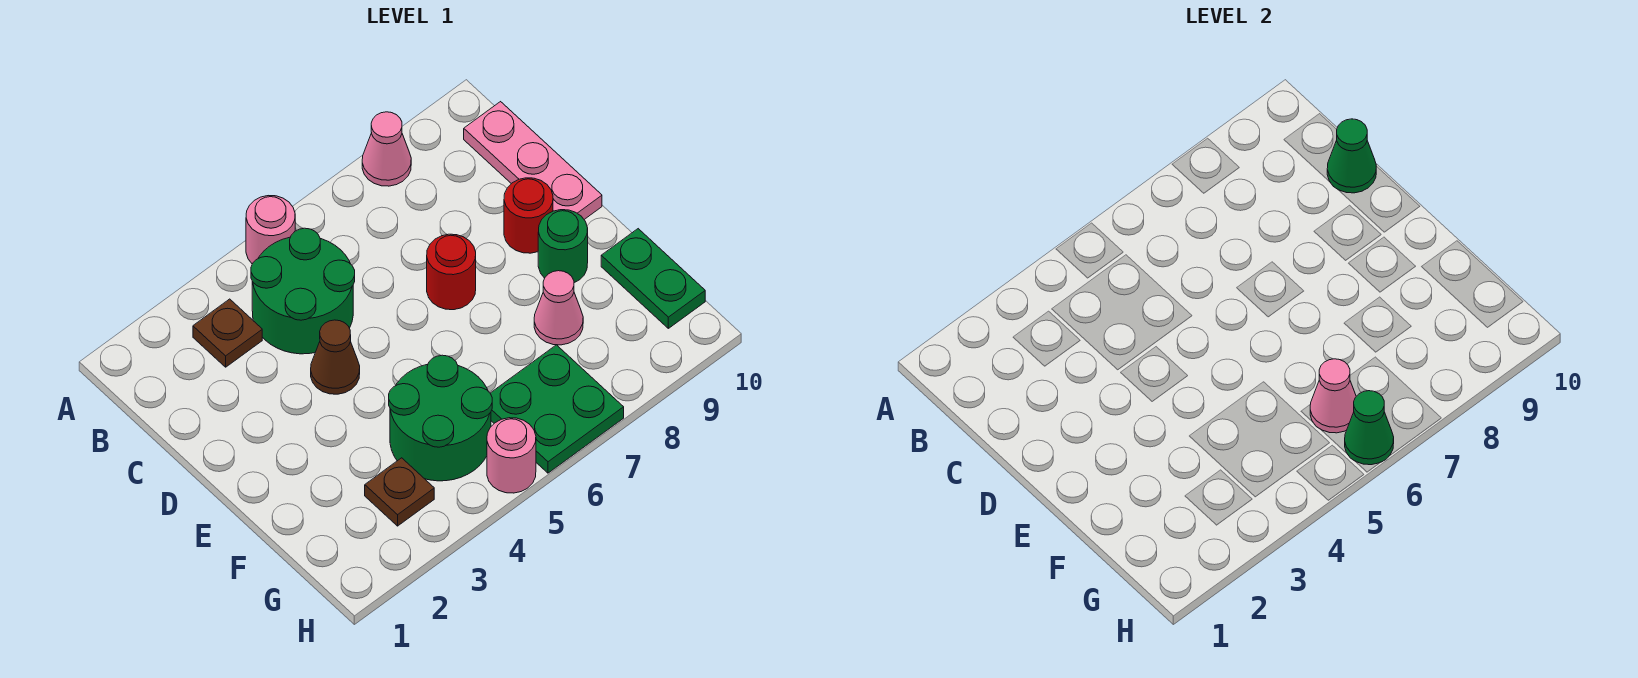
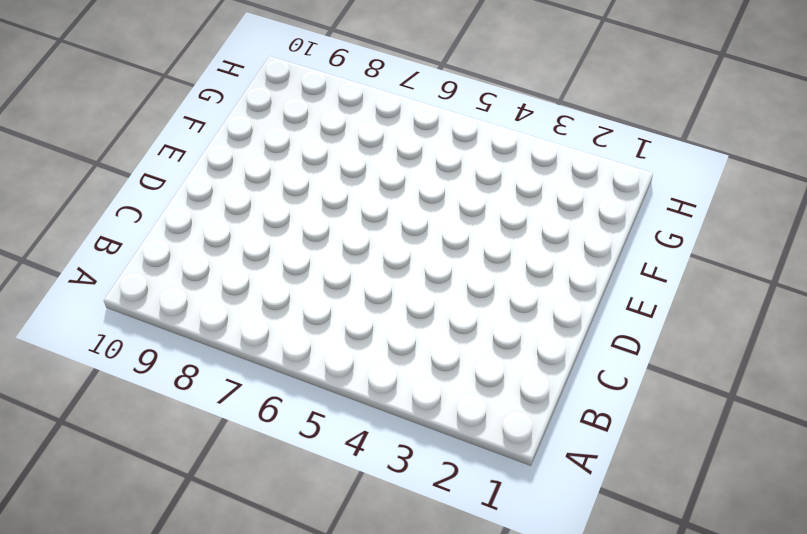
none -> pink 1x1 round brick [246,196,295,264]
none -> pink 1x1 cone [362,112,411,186]
none -> brown 1x1 plate [193,299,262,367]

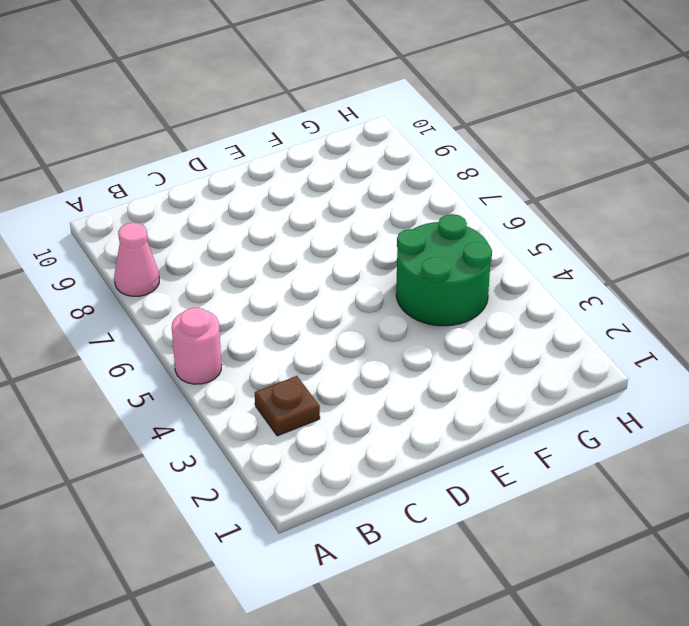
none -> green 2x2 round brick [251,228,355,354]
none -> pink 1x3 plate [464,102,602,219]
none -> brown 1x1 cone [311,320,360,394]

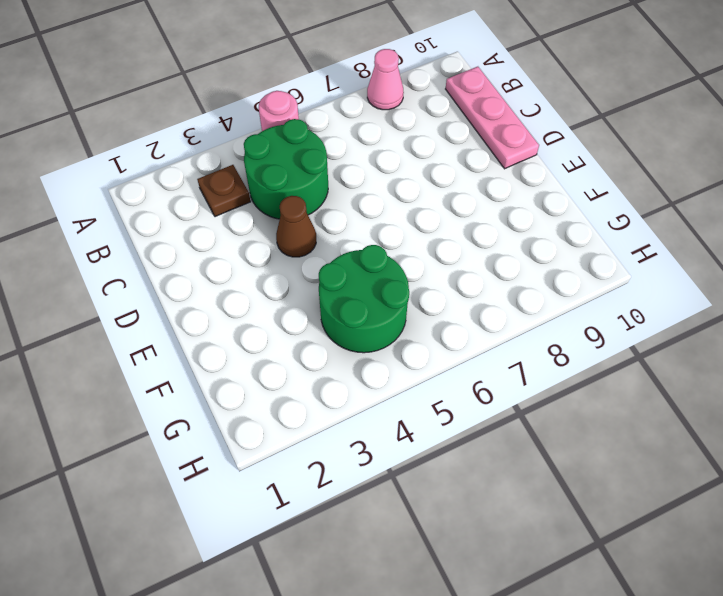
none -> red 1x1 round brick [427,234,476,310]
none -> red 1x1 round brick [504,178,553,253]
none -> green 1x1 round brick [538,210,588,283]

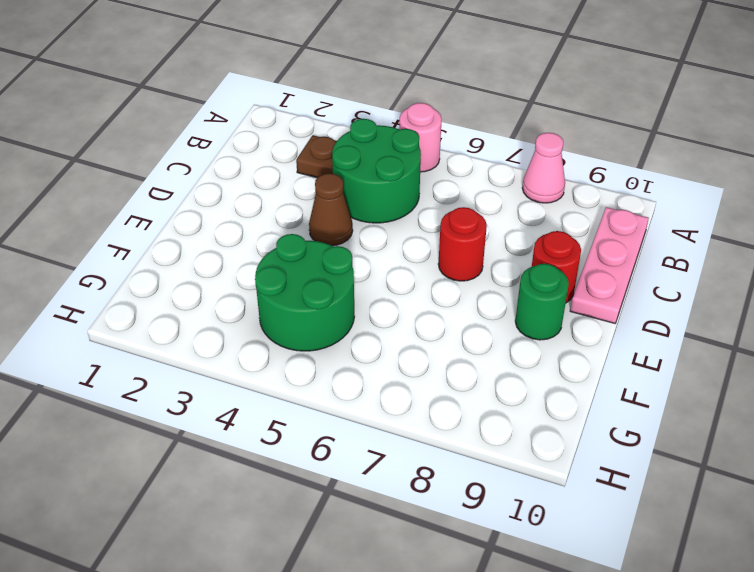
none -> pink 1x1 cone [534,271,583,345]
none -> green 1x2 plate [601,229,705,328]
none -> brown 1x1 plate [365,458,434,526]

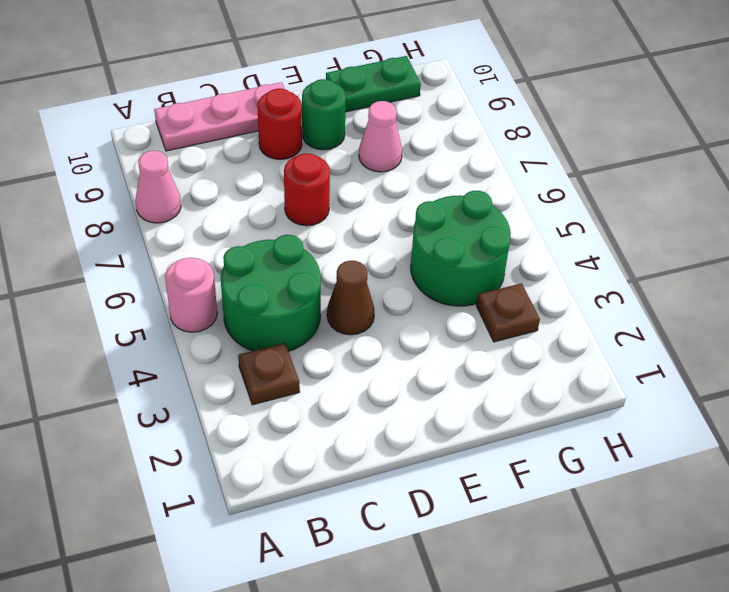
none -> green 2x2 plate [490,345,624,473]
none -> pink 1x1 round brick [487,418,536,493]
none -> green 1x1 cone [1327,119,1376,193]

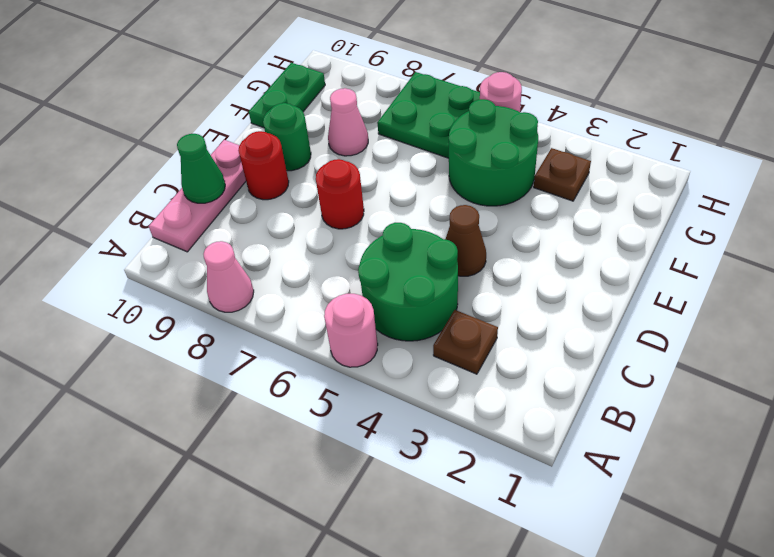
none -> pink 1x1 cone [1310,359,1356,433]
none -> green 1x1 cone [1345,391,1394,465]

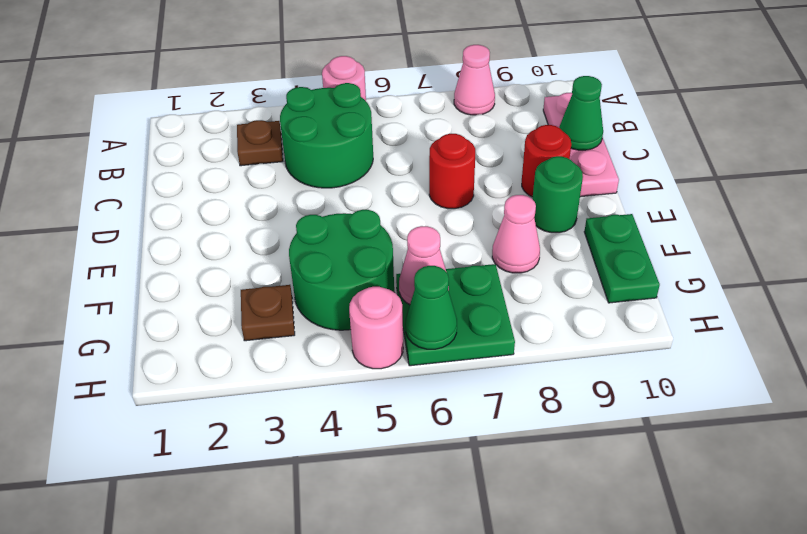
none -> brown 1x1 cone [311,320,360,394]

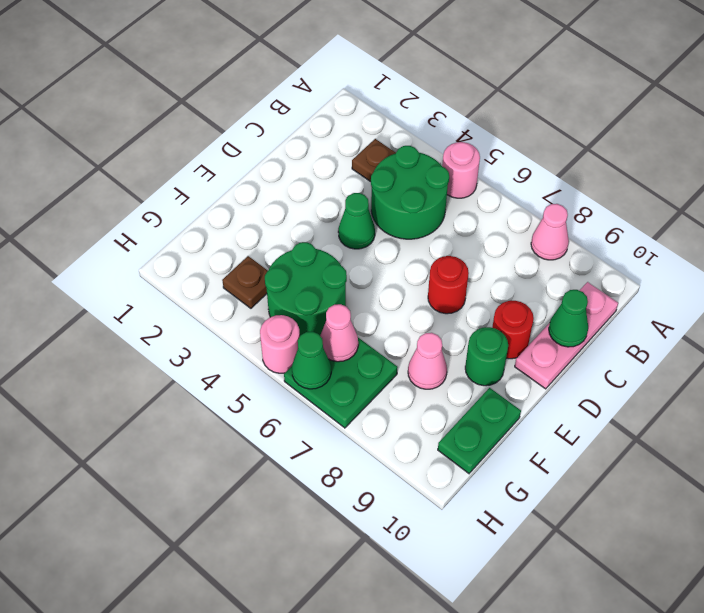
green 1x1 cone [338,193,375,249] -> brown 1x1 cone [311,320,360,394]

